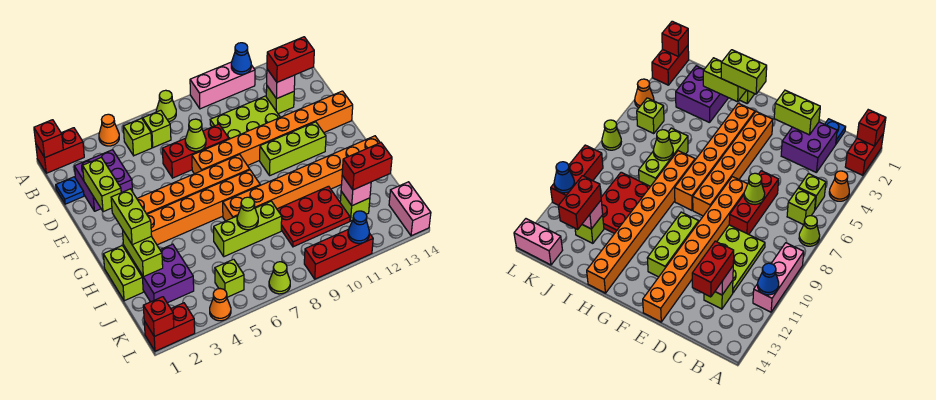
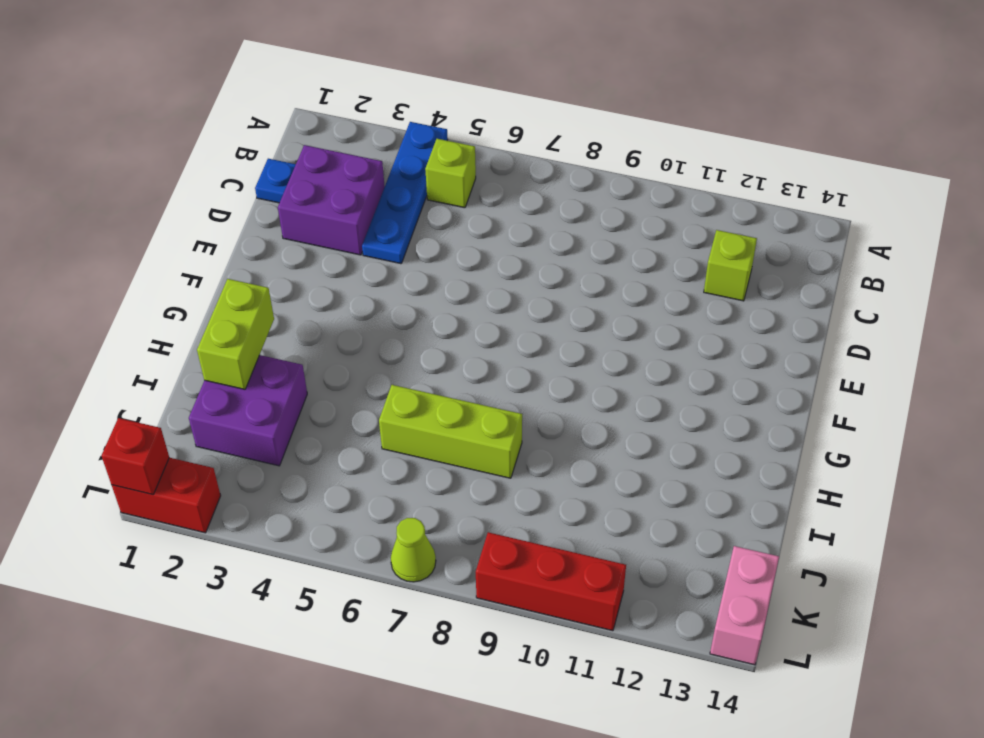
blue 1x4 plate [362,122,448,264] -> orange 1x1 cone [99,114,119,146]
none -> red 1x2 brick [36,128,84,173]
none -> lime 1x1 cone [156,90,176,122]
none -> pink 1x3 brick [190,62,255,109]
none -> lime 1x1 brick [143,110,171,148]

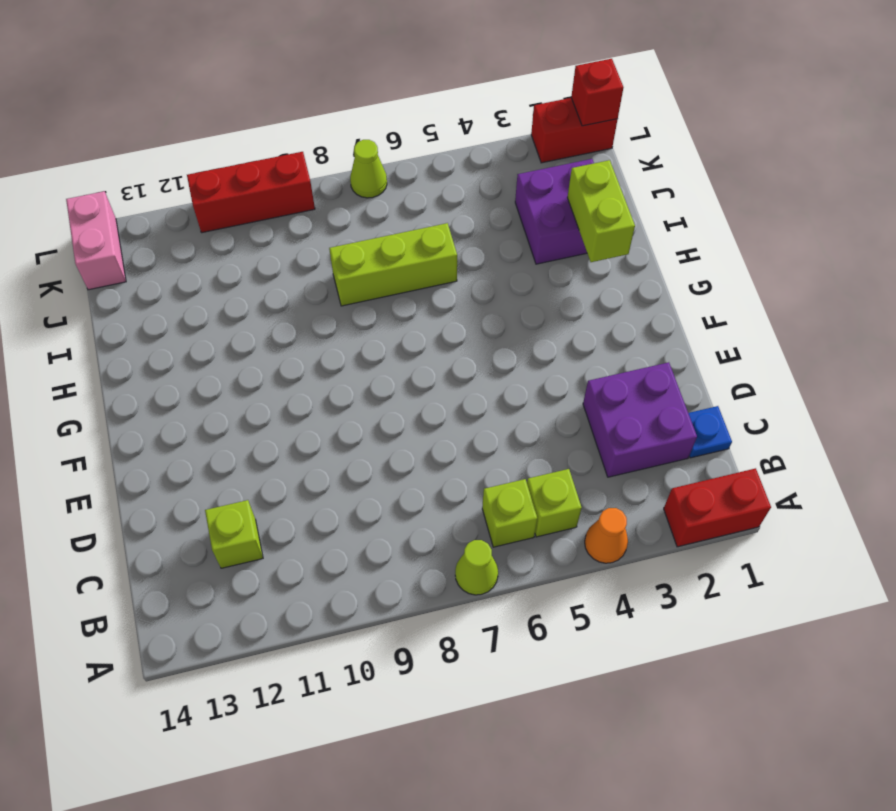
none -> pink 1x3 brick [190,62,255,109]
none -> lime 2x3 plate [210,96,280,139]
none -> red 1x3 brick [162,124,229,178]
none -> orange 1x8 brick [192,91,353,174]

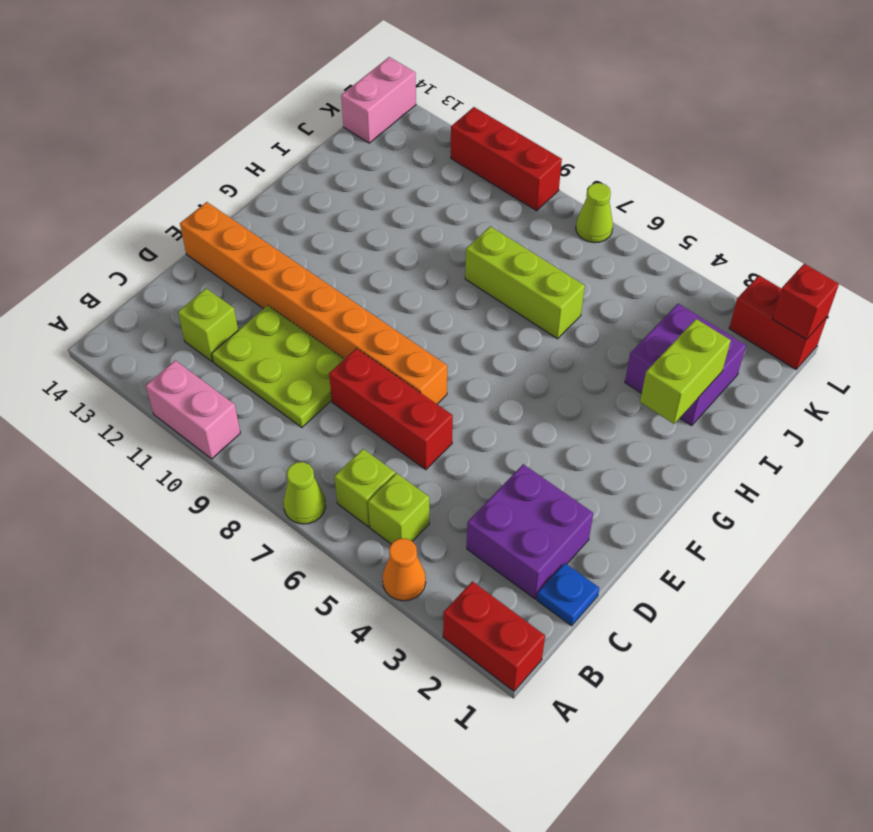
pink 1x2 brick [146,360,240,459] -> pink 1x3 brick [190,62,255,109]
none -> orange 1x6 brick [137,154,250,214]
none -> lime 1x3 brick [260,122,326,175]
none -> orange 1x6 brick [147,170,260,245]
none -> lime 1x2 brick [103,246,143,301]

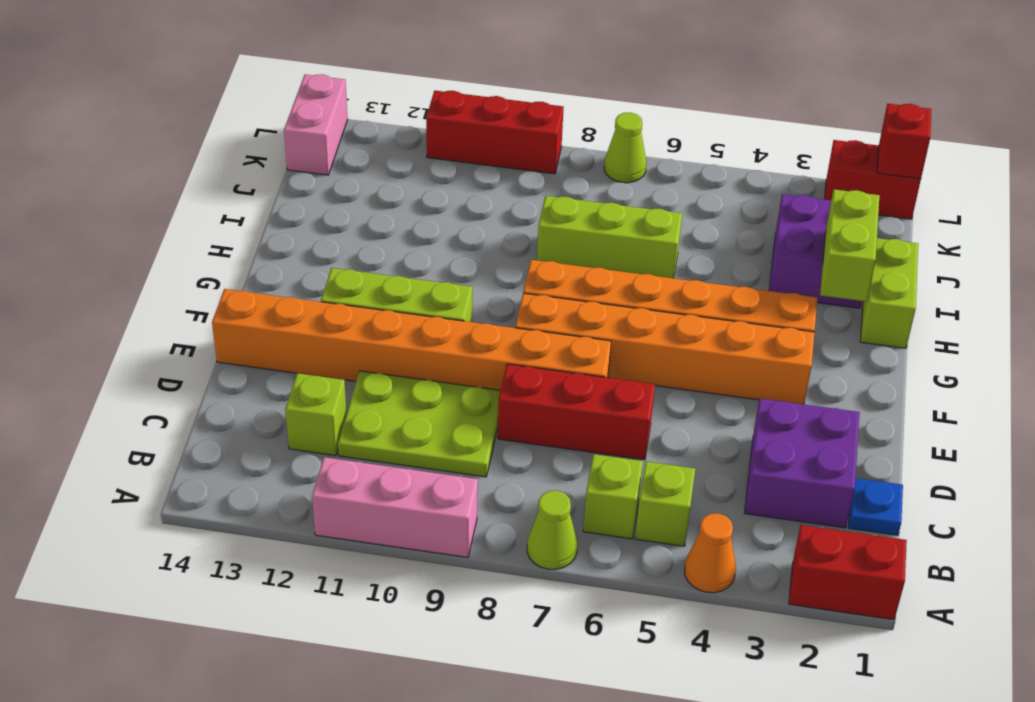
none -> orange 1x8 brick [223,136,380,221]
none -> red 2x3 plate [277,186,350,247]
none -> lime 1x1 brick [340,191,370,221]
none -> lime 1x1 brick [215,259,244,297]

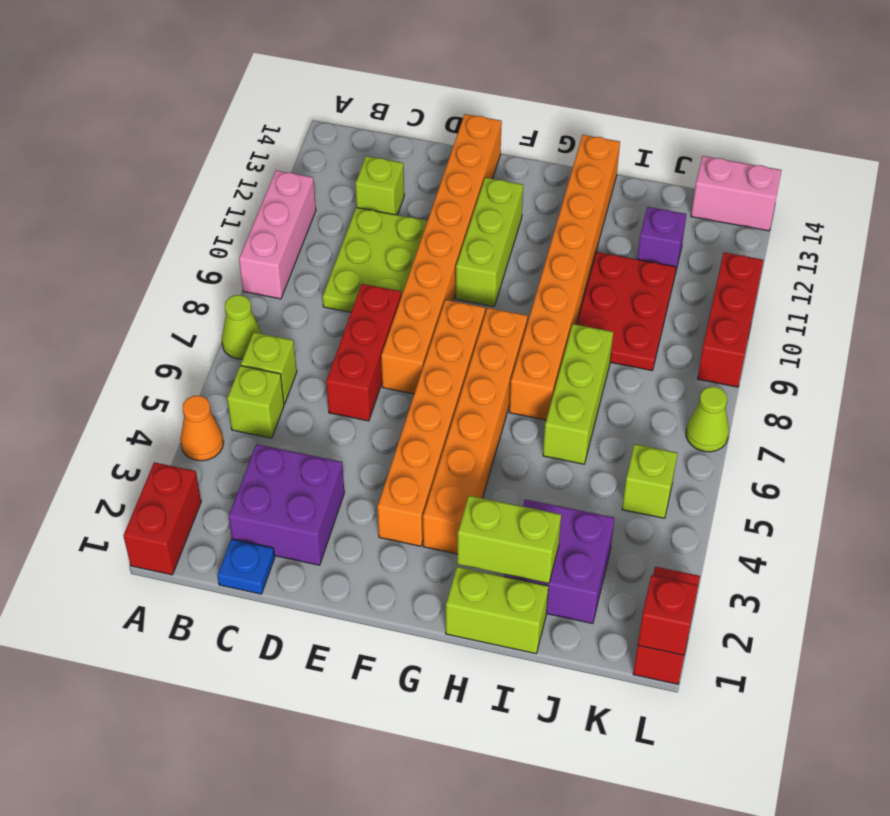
purple 1x1 brick [637,207,686,274] -> lime 1x1 brick [340,191,370,221]
none -> orange 1x1 cone [210,289,231,321]
none -> red 1x1 brick [34,120,63,157]
none -> blue 1x1 cone [231,43,251,74]
none -> pink 1x1 brick [267,69,295,99]

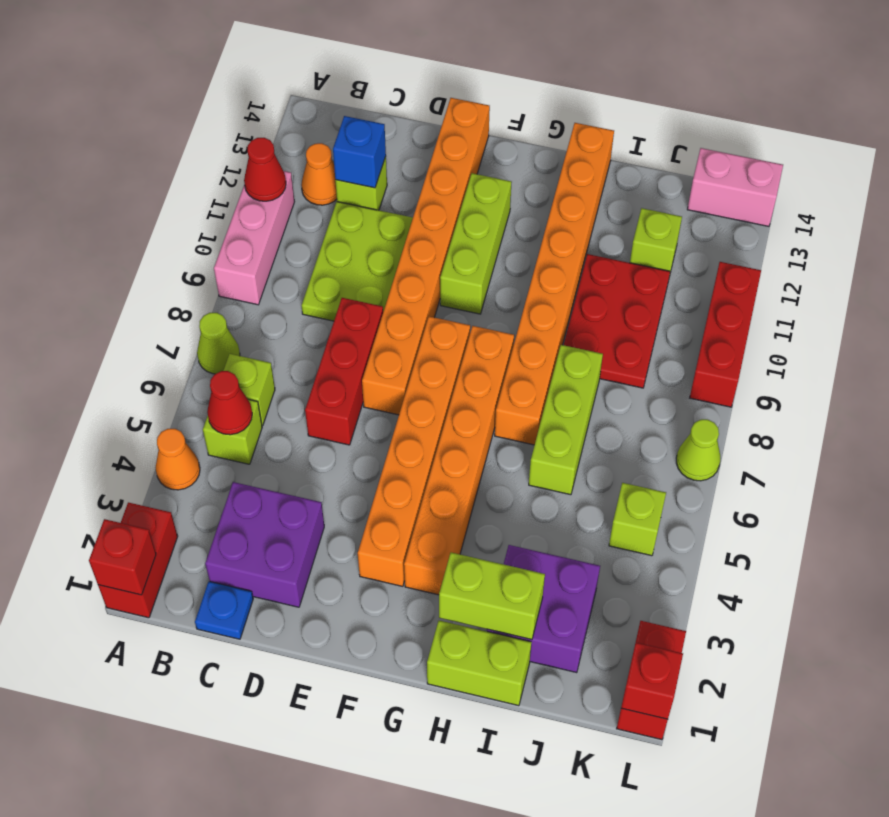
red 1x1 cone [244,138,286,201] -> blue 1x1 cone [231,43,251,74]
red 1x1 cone [207,371,252,435] -> none
orange 1x1 cone [301,143,337,205] -> orange 1x1 cone moved to [210,289,231,321]
blue 1x1 brick [333,116,386,188] -> pink 1x1 brick [267,69,295,99]
none -> lime 1x2 brick [83,157,121,212]
none -> lime 1x1 cone [185,119,206,151]
none -> lime 1x1 cone [237,197,258,230]
none -> pink 1x1 brick [341,176,371,205]

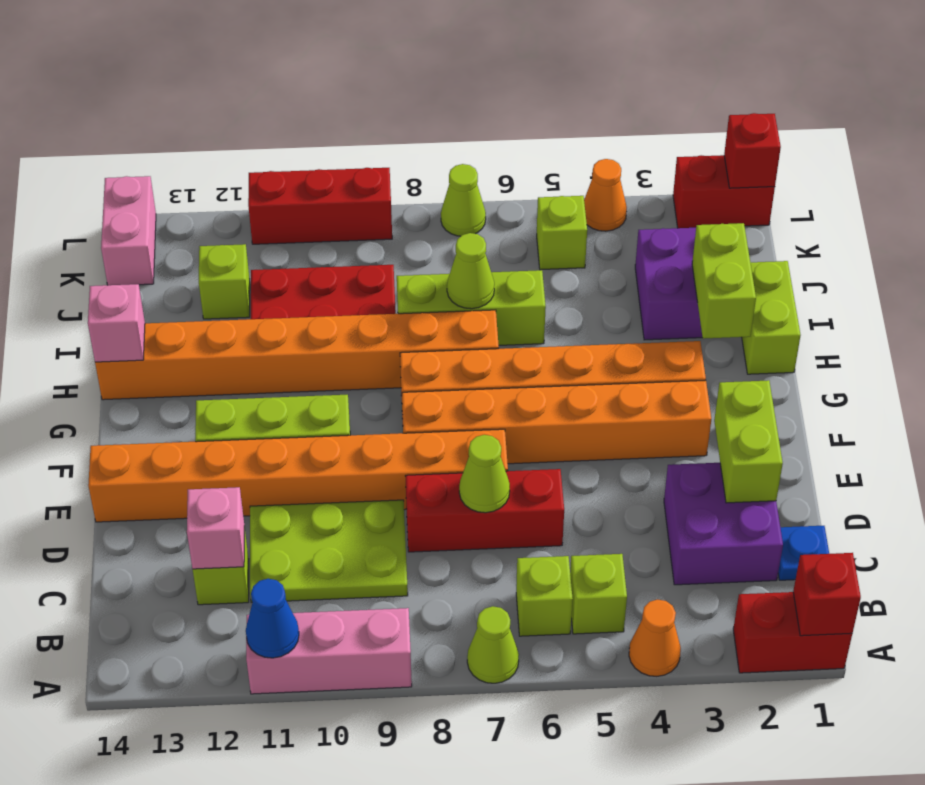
pink 1x1 brick [88,284,145,362] -> pink 1x1 brick moved to [341,176,371,205]
none -> blue 1x1 cone [348,211,369,243]
none -> red 1x2 brick [267,37,314,82]
none -> lime 1x2 brick [111,189,152,245]
none -> red 1x2 brick [342,143,392,190]

